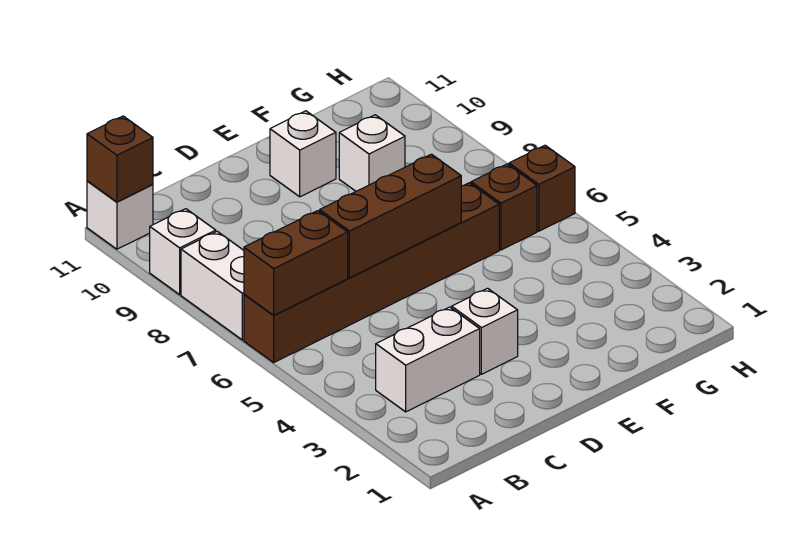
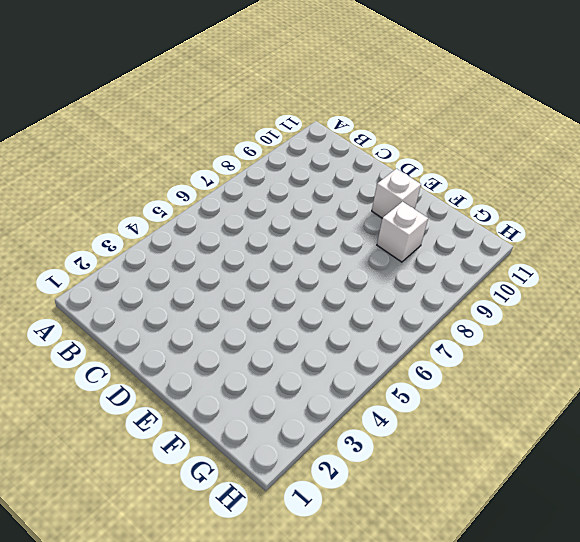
none -> brown 1x6 brick [244,183,499,362]
none -> white 1x2 brick [181,231,244,340]
none -> white 1x1 brick [150,209,216,294]

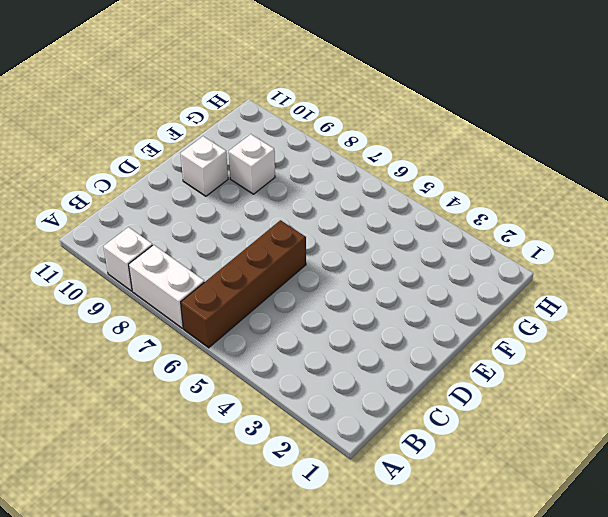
brown 1x4 brick [181,220,306,348] -> brown 1x6 brick [244,183,499,362]
none -> white 1x1 brick [87,181,153,249]
none -> white 1x2 brick [376,307,480,412]
none -> white 1x1 brick [452,288,518,374]

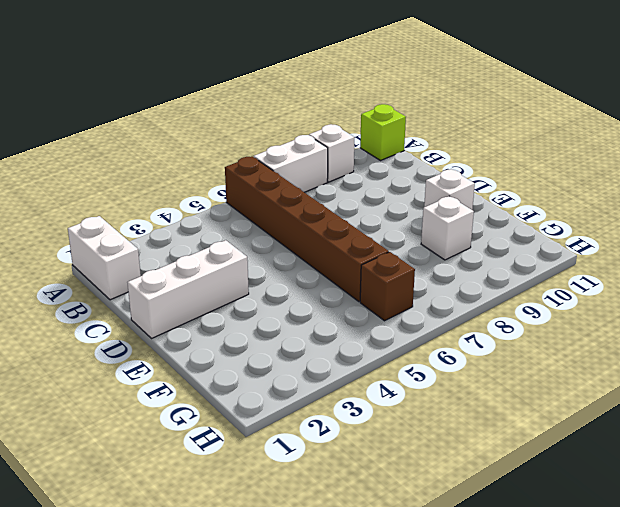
white 1x2 brick [68,216,141,300] -> white 1x2 brick moved to [376,307,480,412]
lime 1x1 brick [360,104,406,161] -> white 1x1 brick [87,181,153,249]
white 1x3 brick [127,240,249,338] -> white 1x1 brick [452,288,518,374]
none -> brown 1x1 brick [509,145,575,231]
none -> brown 1x2 brick [244,211,348,315]
none -> brown 1x1 brick [87,116,153,202]

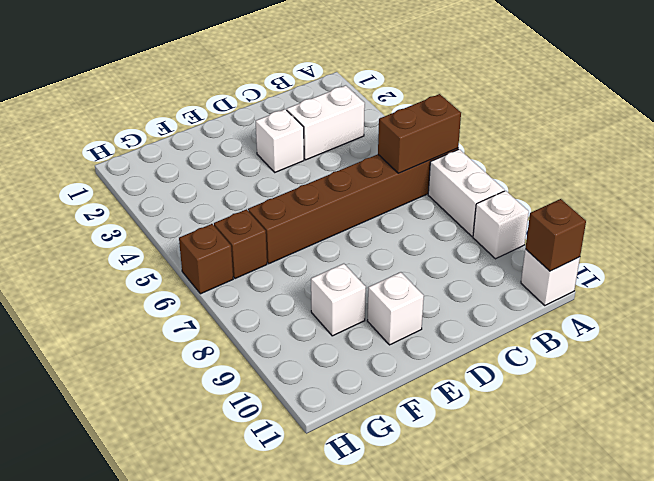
none -> brown 1x3 brick [320,154,461,278]

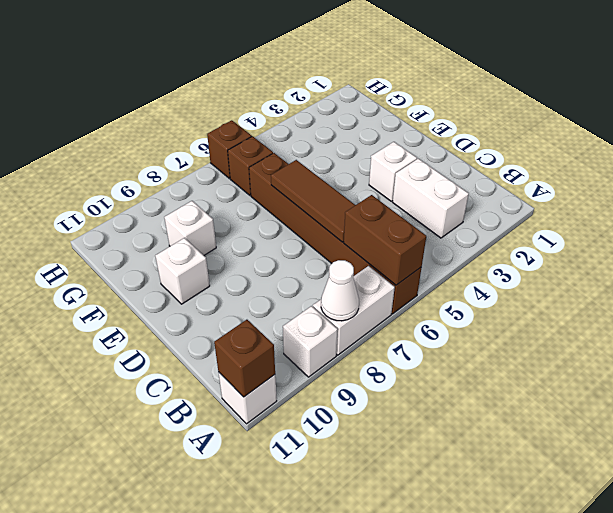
white 1x1 cone [321,260,359,321] -> none
brown 1x3 tile [271,160,355,242] -> brown 1x3 brick [320,154,461,278]

